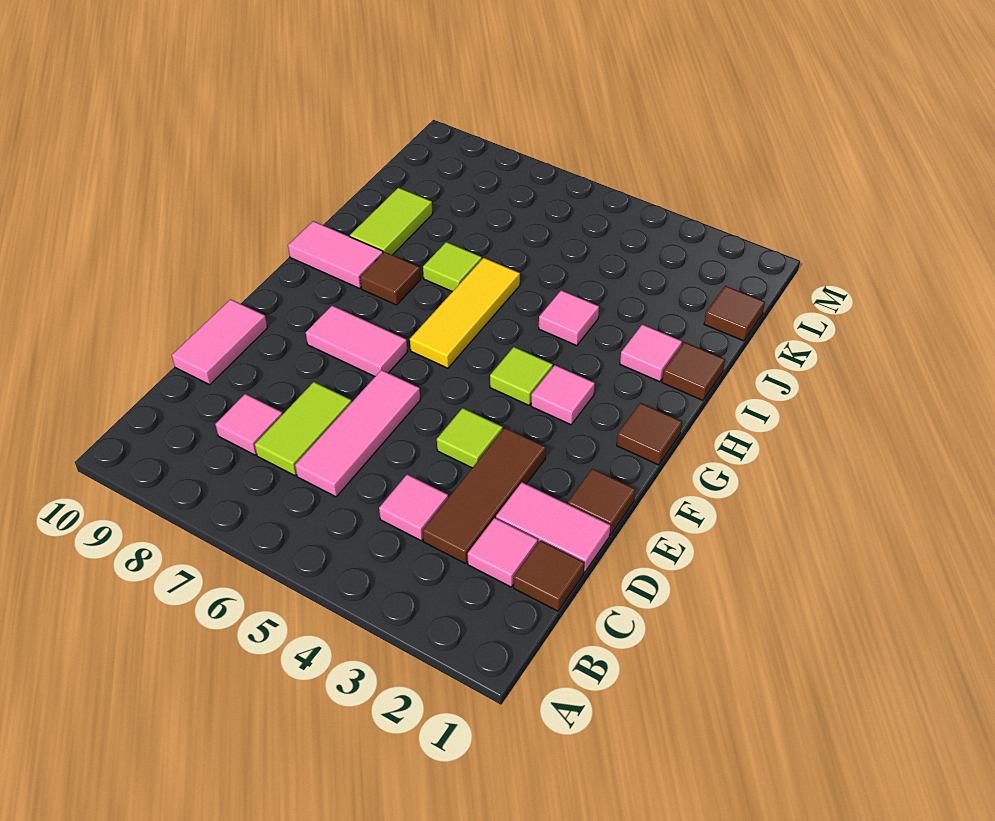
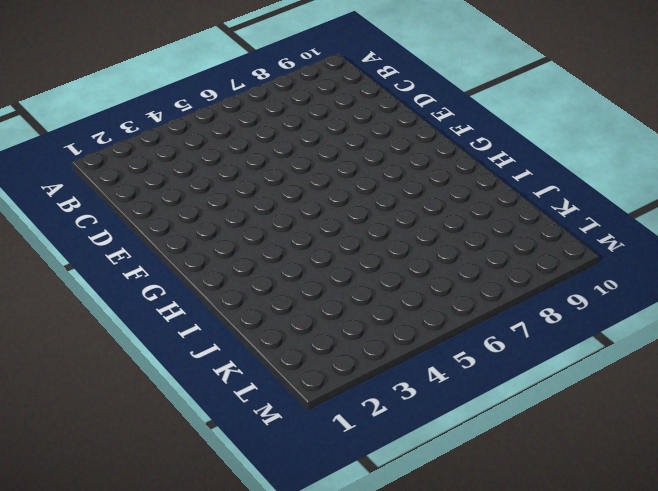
none -> brown 1x1 tile [514,541,585,611]
none -> pink 1x1 tile [468,518,538,587]
none -> brown 1x3 tile [423,428,546,564]

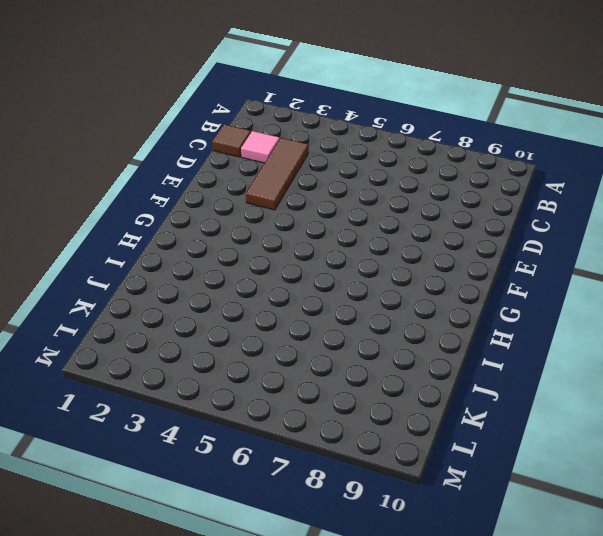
none -> pink 1x1 tile [379,474,448,541]
none -> pink 1x3 tile [295,370,420,497]
none -> lime 1x2 tile [255,382,352,476]

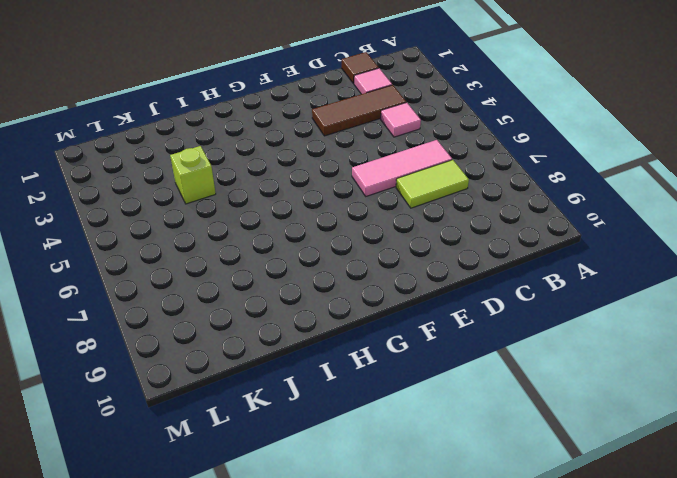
lime 1x1 brick [170,146,216,204] -> none
none -> pink 1x1 tile [215,394,283,455]
none -> pink 1x2 tile [496,482,610,572]
none -> pink 1x2 tile [172,299,267,385]

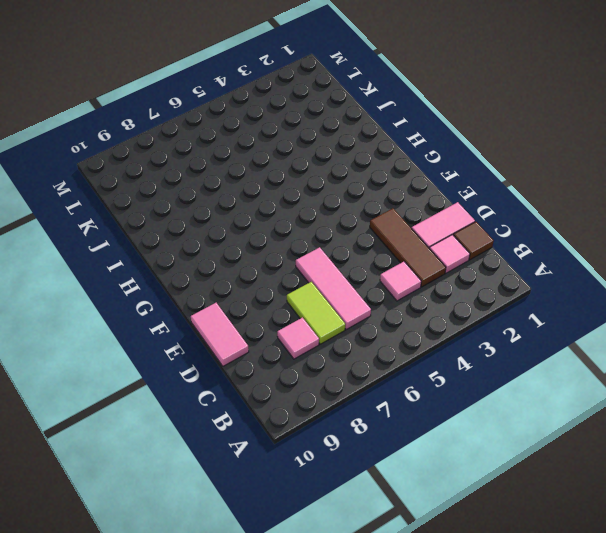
none -> brown 1x1 tile [568,469,635,535]
none -> lime 1x1 tile [437,408,503,468]
none -> pink 1x2 tile [306,306,407,376]

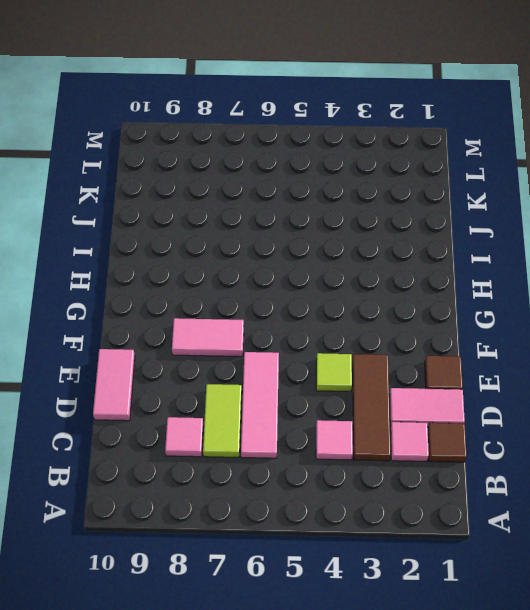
none -> brown 1x1 tile [617,403,682,465]
none -> pink 1x1 tile [531,365,595,425]
none -> lime 1x1 tile [490,347,553,405]

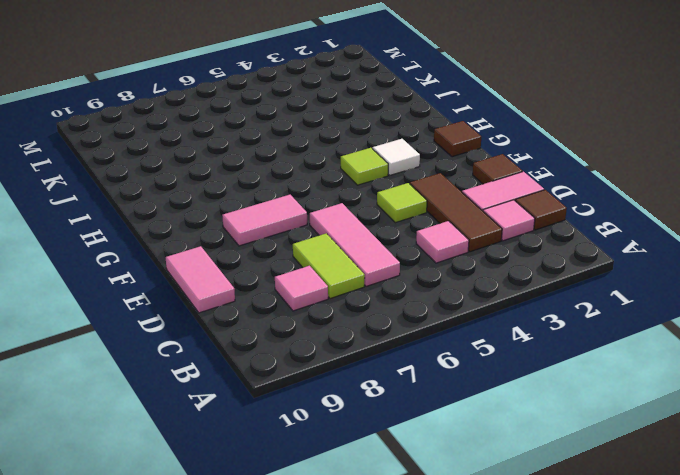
white 1x1 tile [372,139,420,175] -> pink 1x1 tile [531,365,595,425]
none -> yellow 1x3 tile [410,258,520,368]
none -> brown 1x1 tile [360,252,421,305]
none -> pink 1x2 tile [288,221,383,288]

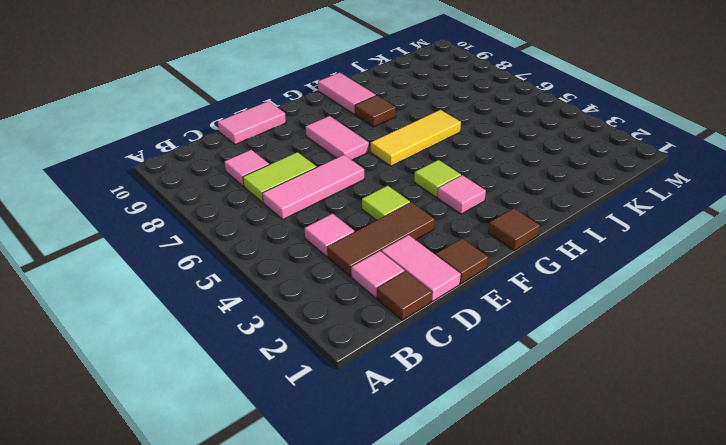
none -> brown 1x1 tile [662,342,725,400]
none -> pink 1x1 tile [620,324,682,382]
none -> pink 1x1 tile [539,290,599,346]

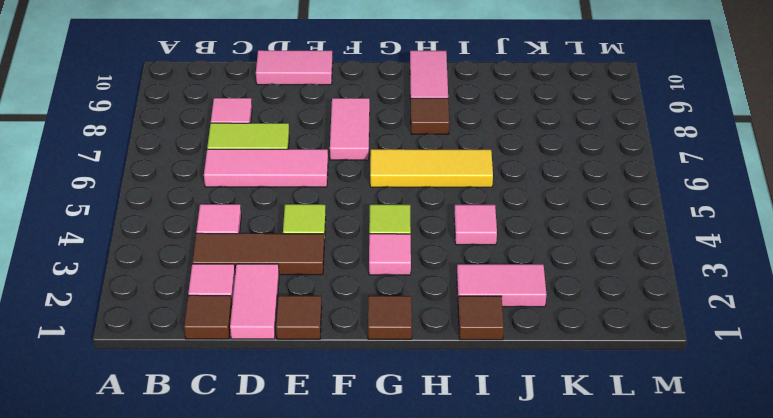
pink 1x2 tile [457,264,547,307] -> pink 1x1 tile [620,324,682,382]
none -> lime 1x1 tile [423,242,482,292]
none -> lime 1x2 tile [350,188,433,255]
none -> brown 1x1 tile [704,286,765,341]

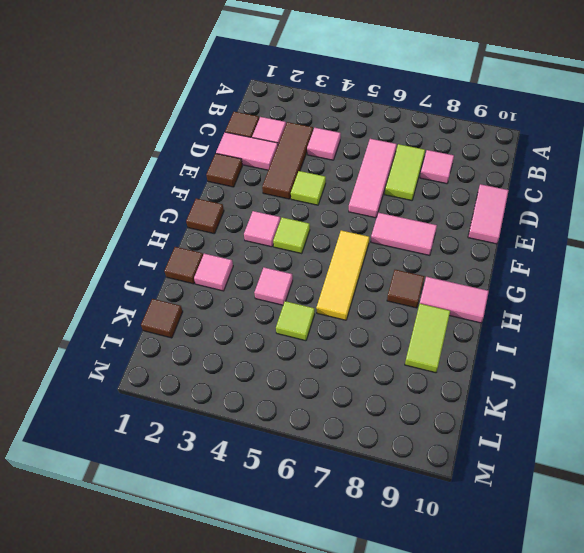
lime 1x1 tile [276,301,315,341] -> lime 1x1 tile moved to [423,242,482,292]

